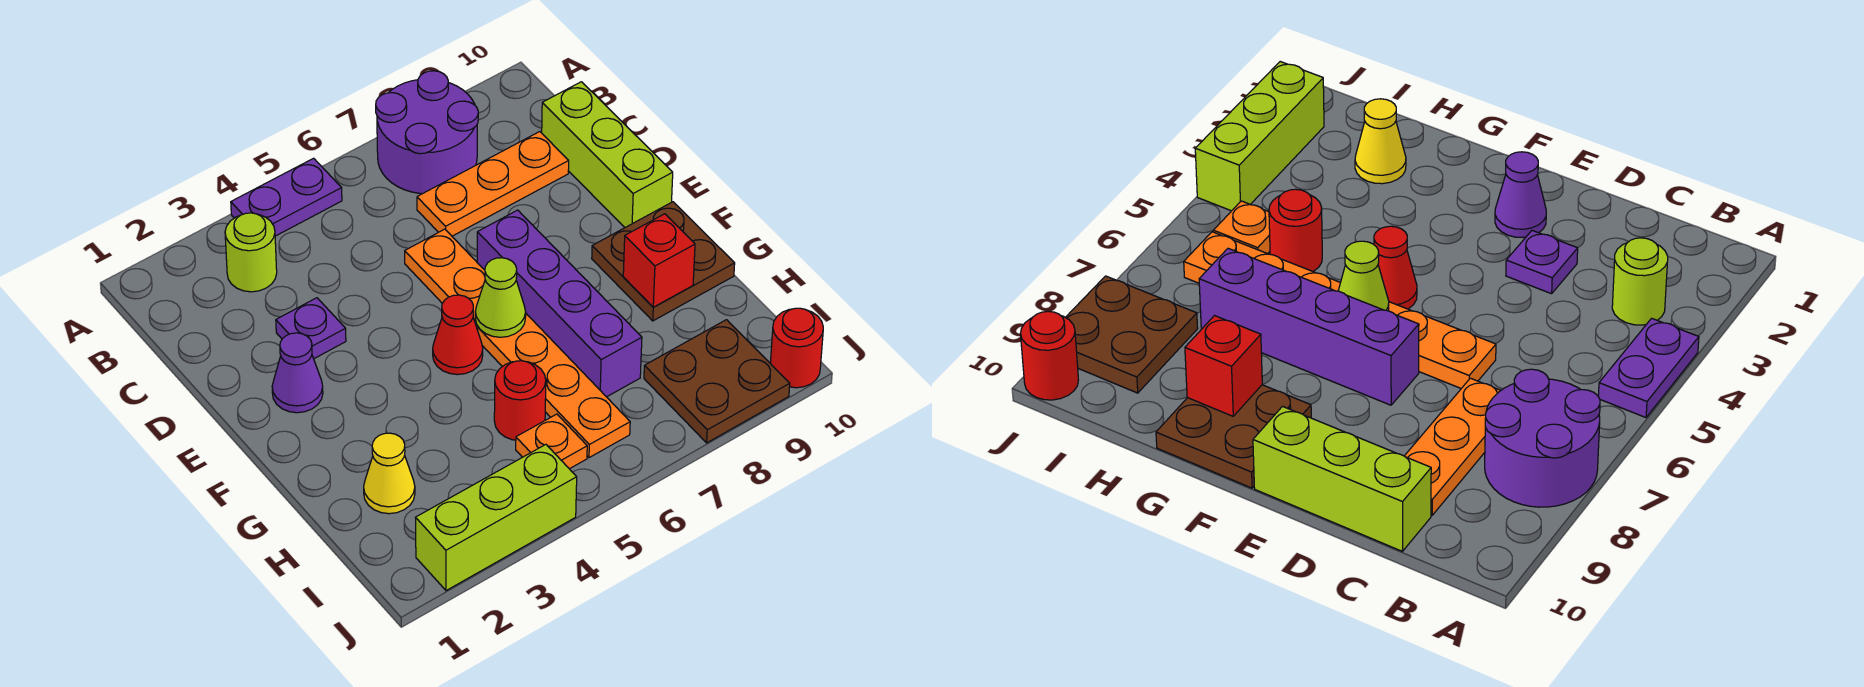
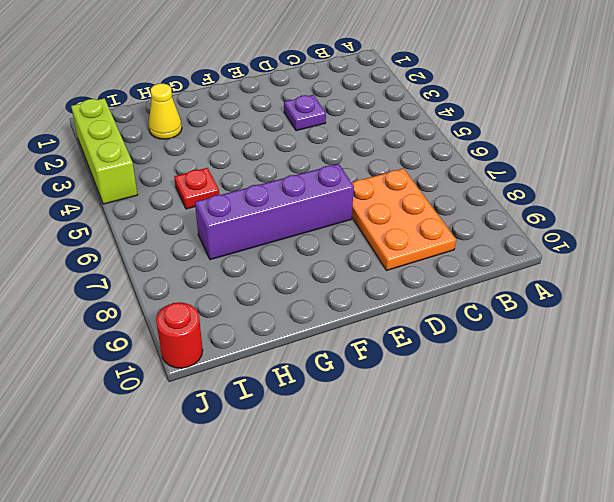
orange 2x3 plate [351,168,456,271] -> orange 1x3 plate [417,132,569,236]
red 1x1 plate [174,168,219,209] -> red 1x1 round brick [494,361,546,440]
none -> purple 1x2 plate [231,158,342,236]
none -> purple 2x2 round brick [376,71,478,194]
none -> lime 1x1 round brick [225,213,277,292]

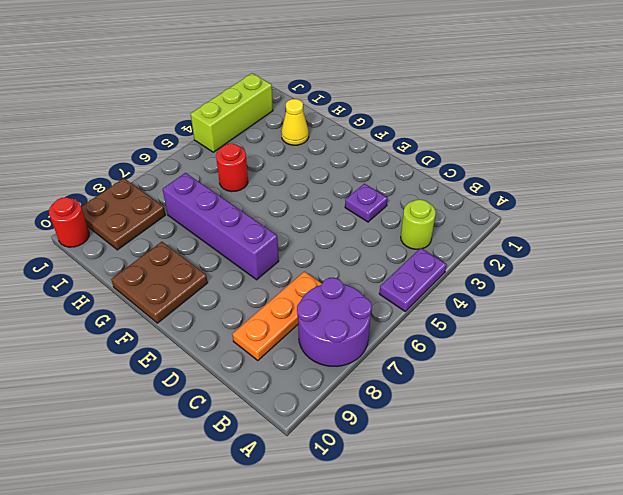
none -> lime 1x3 brick [542,82,673,227]
none -> orange 1x6 plate [405,229,630,458]
none -> purple 1x1 cone [272,333,323,413]

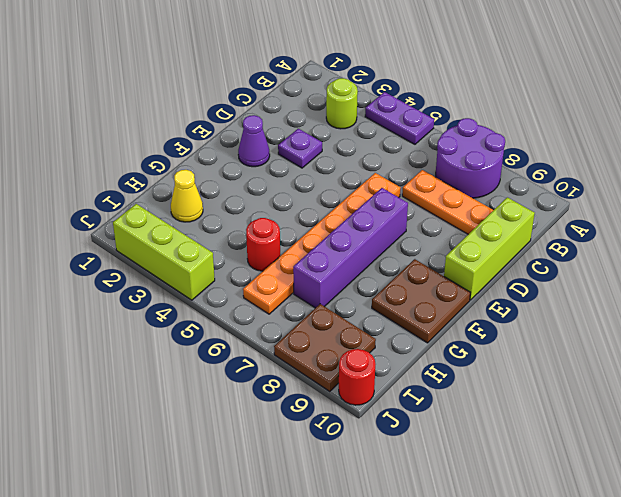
none -> red 1x1 cone [433,295,483,375]
none -> orange 1x1 plate [516,414,587,469]
none -> lime 1x1 cone [475,258,526,337]

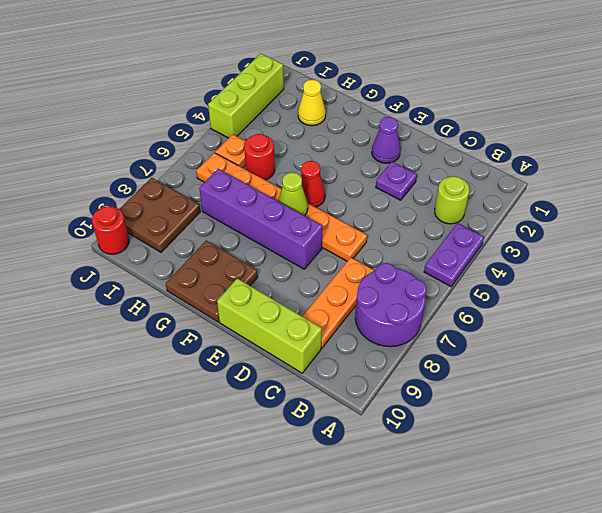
none -> red 1x1 brick [623,214,695,307]

